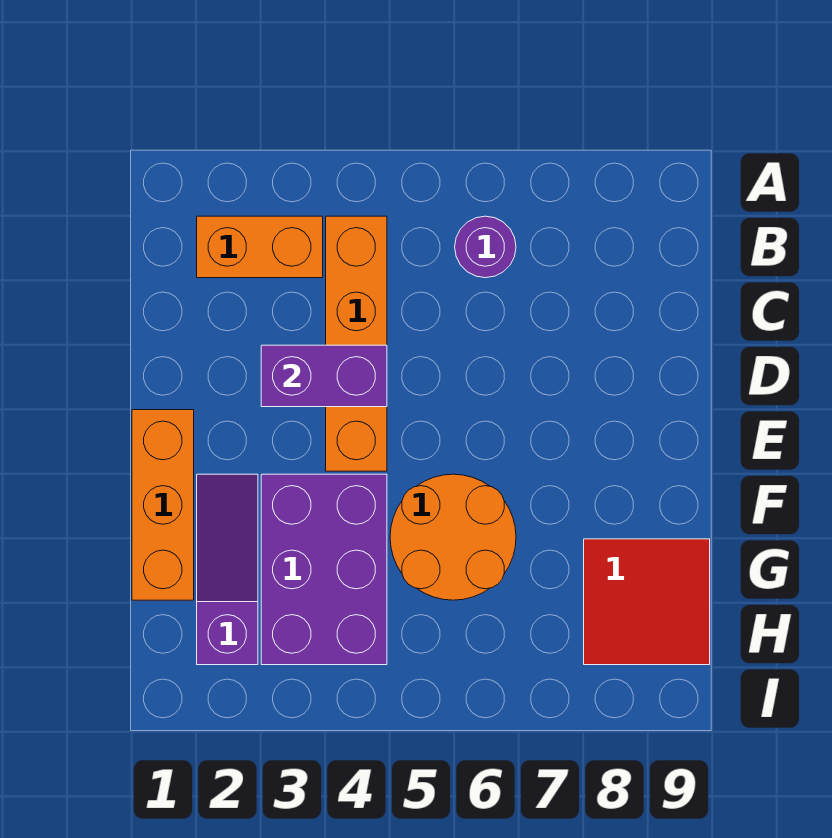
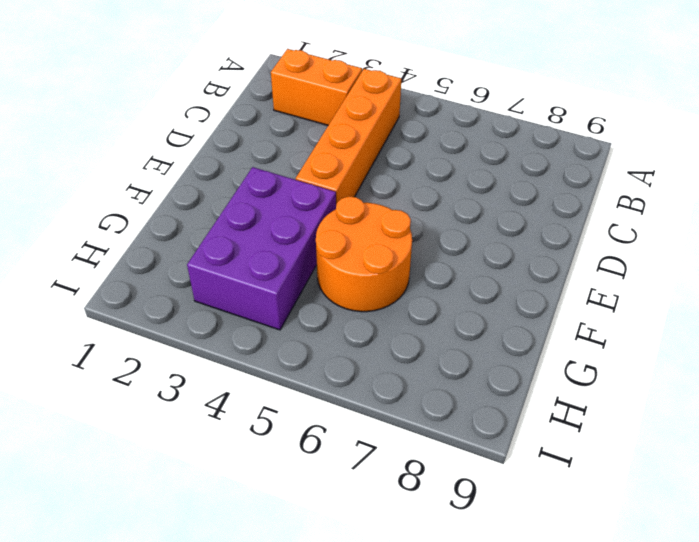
none -> purple 1x1 round brick [455,216,516,278]
none -> orange 1x3 brick [132,410,194,600]

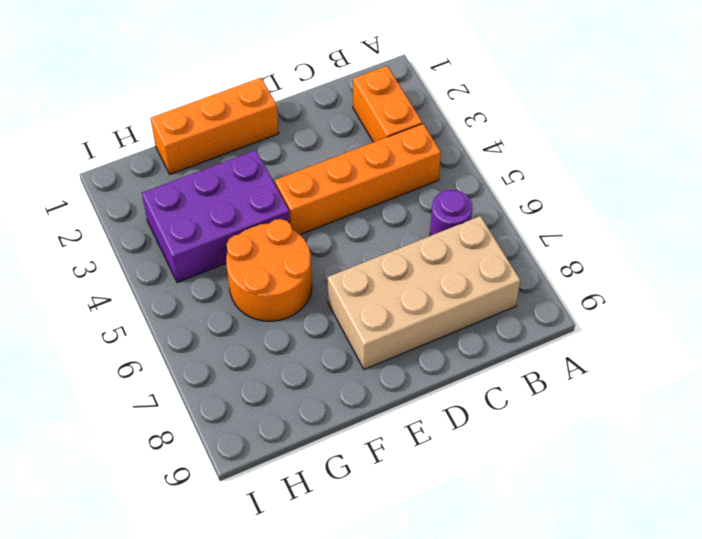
tan 2x4 brick [328,216,520,370] -> none
none -> purple 1x3 slope [197,474,258,665]
none -> red 2x2 tile [584,539,710,665]

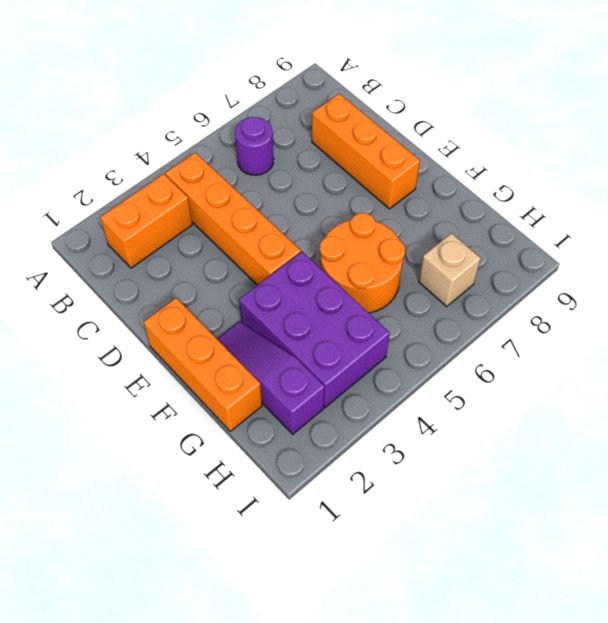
orange 1x3 brick [312,94,420,209] -> none
tan 1x1 brick [419,233,481,306] -> none
none -> red 2x2 tile [584,539,710,665]
none -> purple 1x2 brick [261,345,387,407]

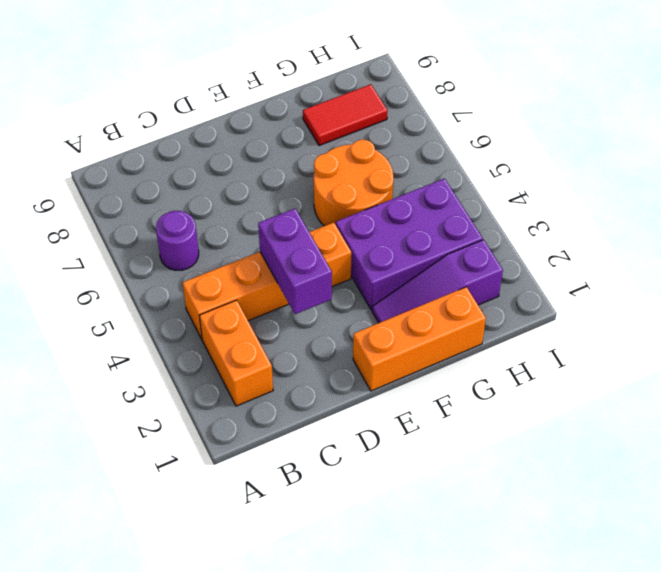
red 1x2 tile [303,84,388,146] -> red 2x2 tile [584,539,710,665]

